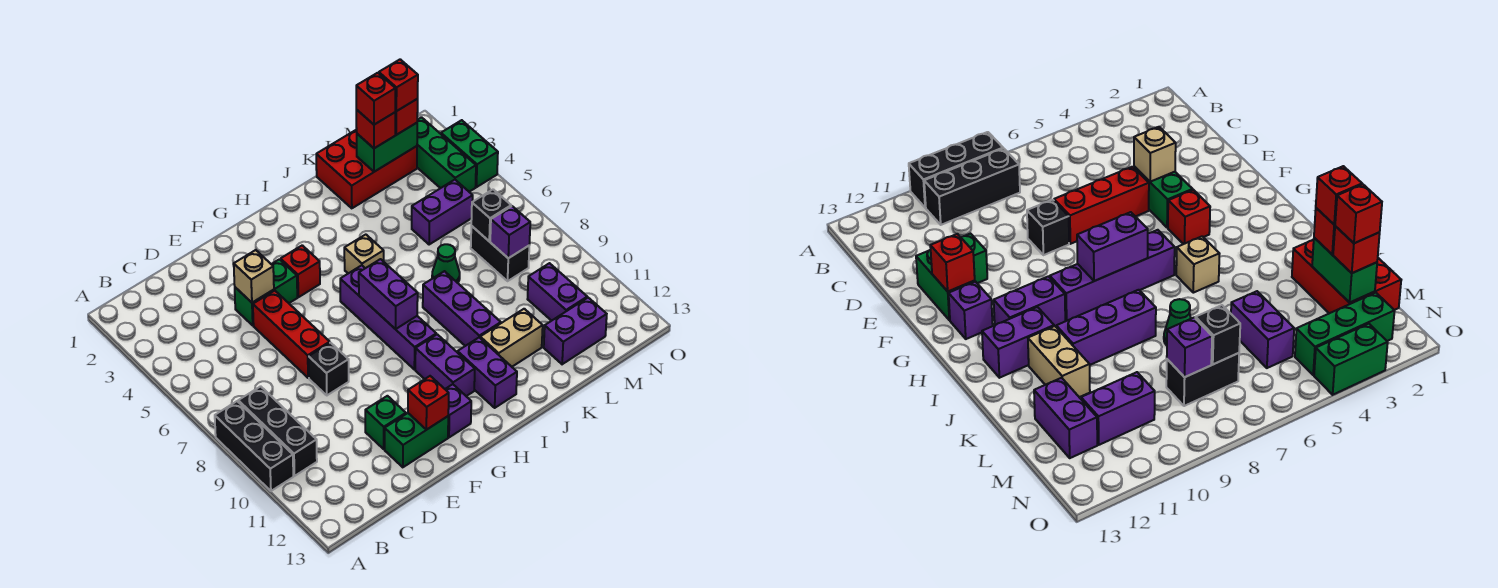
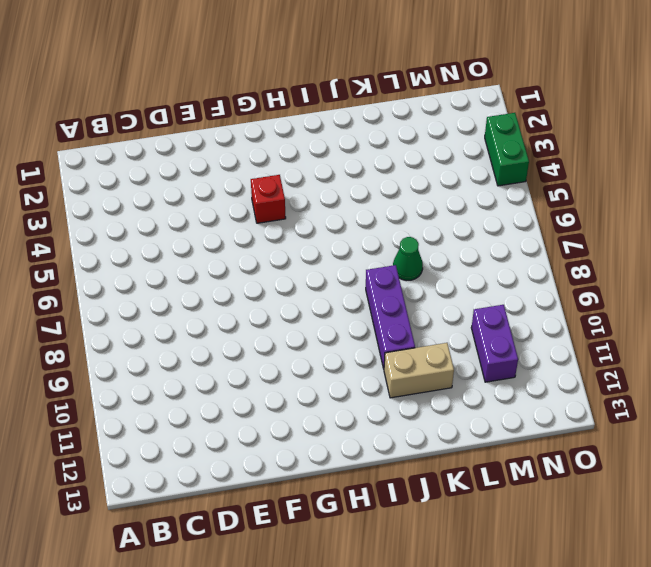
none -> black 1x3 brick [215,401,293,491]
none -> black 1x3 brick [238,386,317,476]
none -> green 1x2 brick [235,259,297,325]
none -> red 1x3 brick [253,291,330,378]

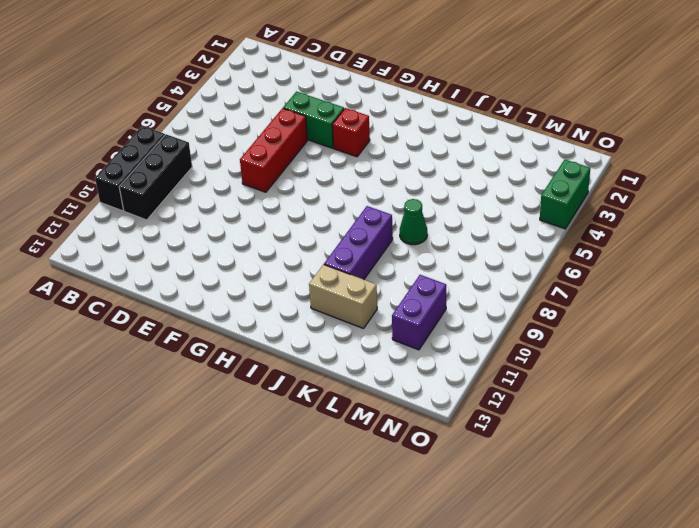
none -> black 1x1 brick [309,343,349,395]
none -> green 1x1 brick [365,396,406,449]
none -> green 1x2 brick [385,413,448,467]
none -> purple 1x1 brick [445,384,471,437]

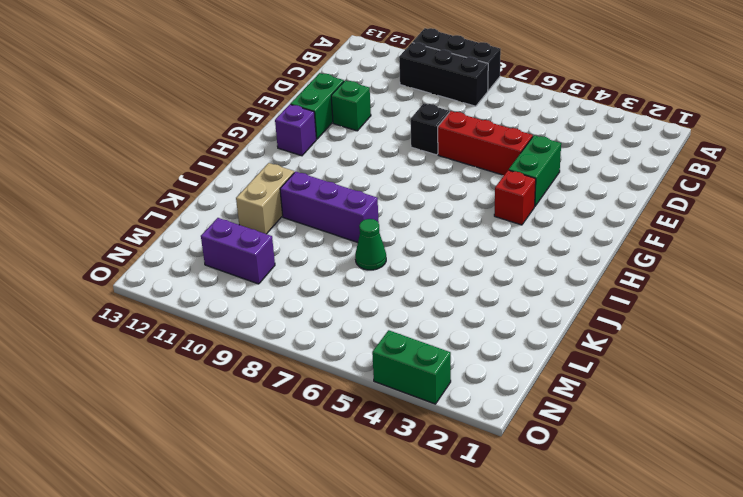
none -> purple 1x4 brick [340,265,436,370]
none -> purple 1x2 brick [415,334,475,396]
none -> tan 1x1 brick [344,235,384,273]
none -> purple 1x2 brick [458,338,517,408]

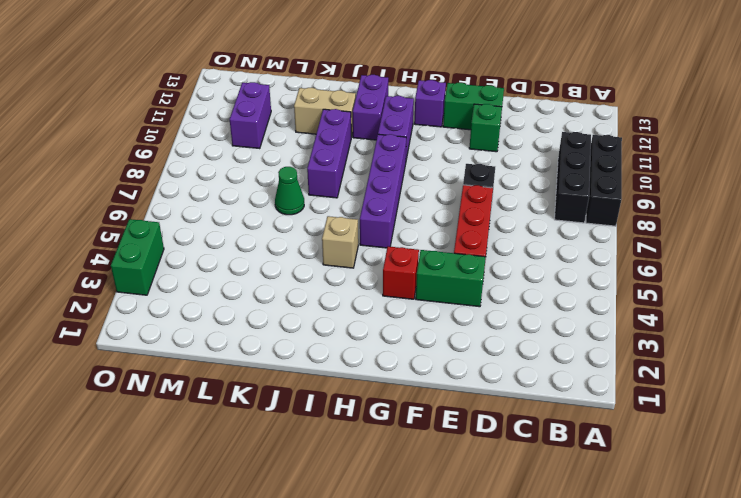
none -> red 2x3 brick [316,129,417,208]
none -> purple 1x2 brick [412,180,473,245]
none -> purple 1x2 brick [544,298,607,364]
none -> black 1x2 brick [471,226,529,281]

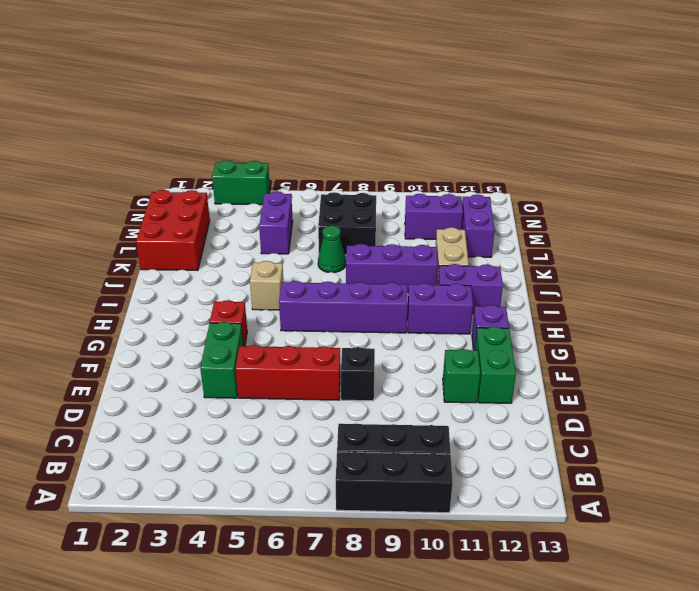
black 2x2 brick [318,192,376,255] -> black 1x2 brick [471,226,529,281]
none -> green 1x3 brick [417,117,476,192]
none -> tan 1x1 brick [234,250,274,303]
none -> red 1x1 brick [408,376,449,430]
none -> purple 1x2 brick [359,259,418,329]

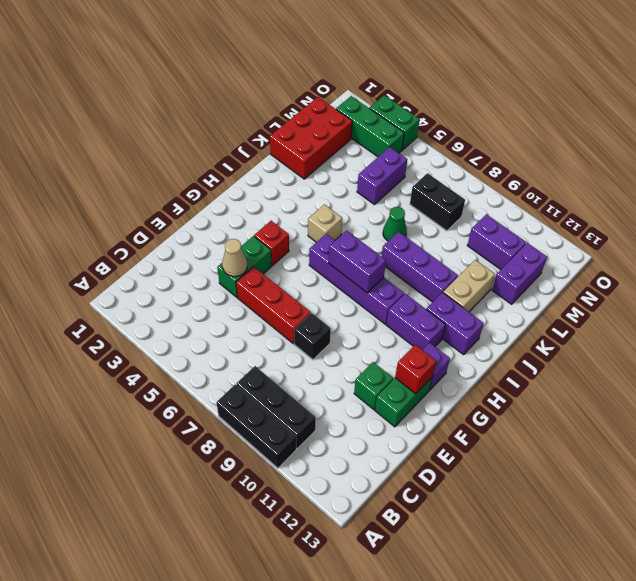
tan 1x1 cone [222,239,247,277] -> tan 1x1 brick [234,250,274,303]
none -> green 1x2 brick [357,123,417,172]
none -> black 1x1 brick [471,189,511,241]
none -> purple 1x1 brick [490,206,530,258]
none -> red 1x1 brick [356,109,395,148]

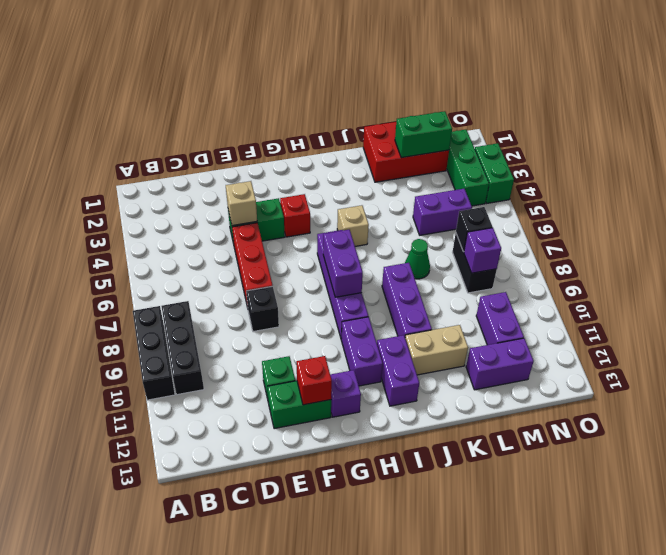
none -> red 1x1 brick [356,109,395,148]
none -> red 1x1 brick [395,99,418,135]
none -> red 1x1 brick [356,73,395,125]
none -> red 1x1 brick [379,59,418,111]

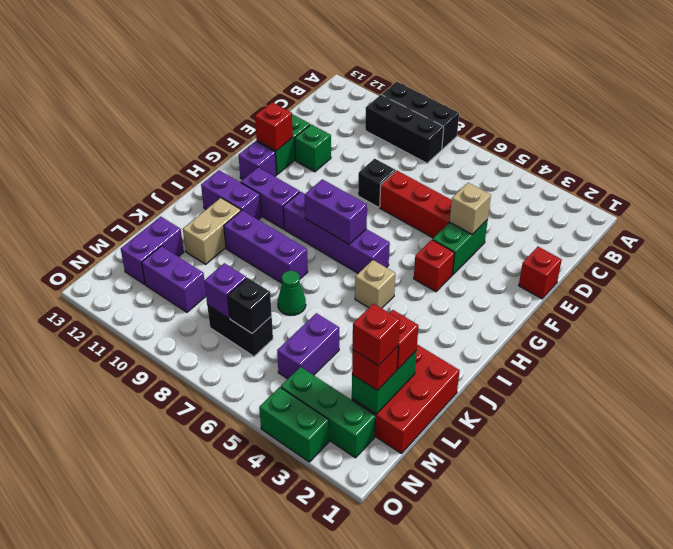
red 1x1 brick [519,247,562,299] -> red 1x1 brick moved to [356,73,395,125]

